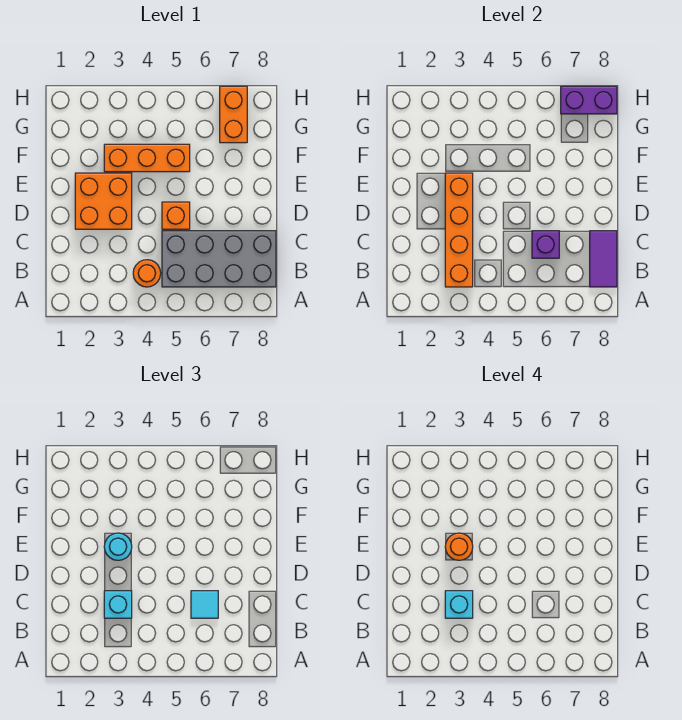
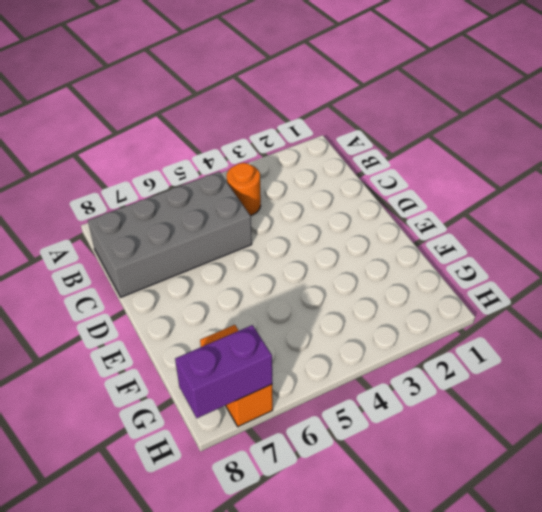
none -> orange 2x2 brick [75,173,132,229]
none -> orange 1x1 brick [162,202,190,229]
none -> orange 1x3 brick [104,144,190,172]

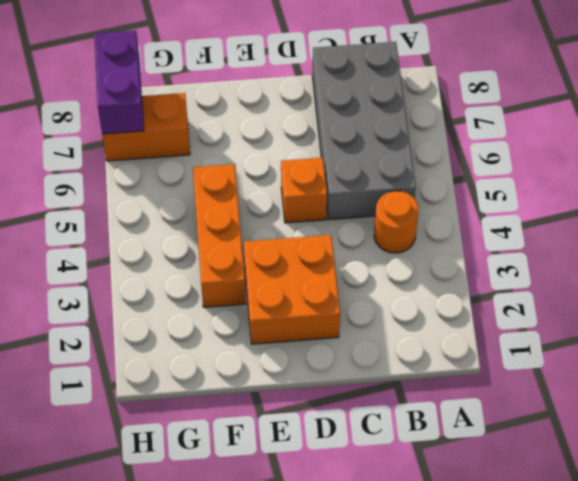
none -> orange 1x4 brick [445,173,473,287]
none -> purple 1x2 tile [590,231,617,287]
none -> purple 1x1 brick [532,231,559,258]

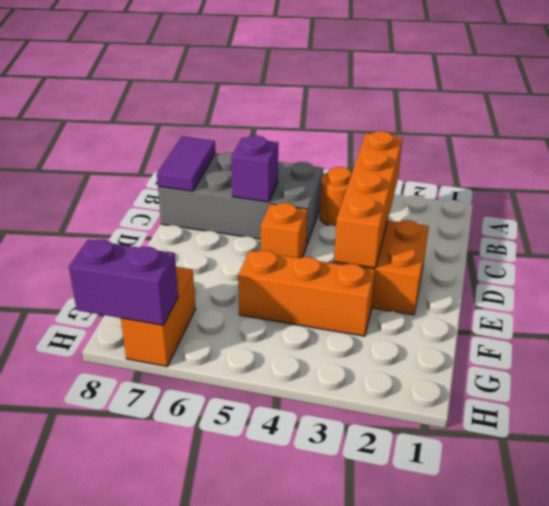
none -> cyan 1x1 brick [104,591,132,618]
none -> cyan 1x1 tile [191,591,218,618]
none -> cyan 1x1 round brick [104,533,132,560]

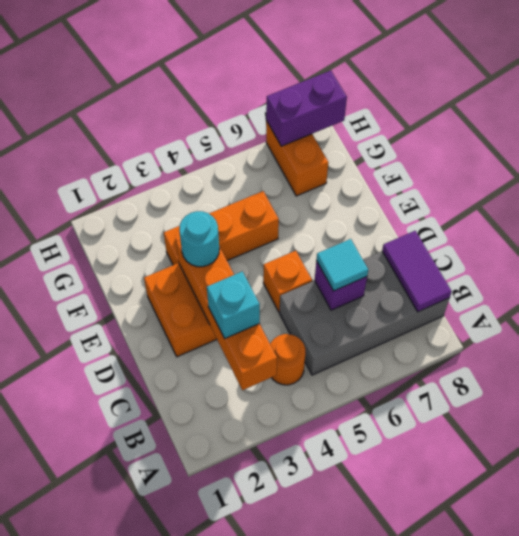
none -> cyan 1x1 brick [445,591,473,618]
none -> orange 1x1 round brick [445,533,473,560]

